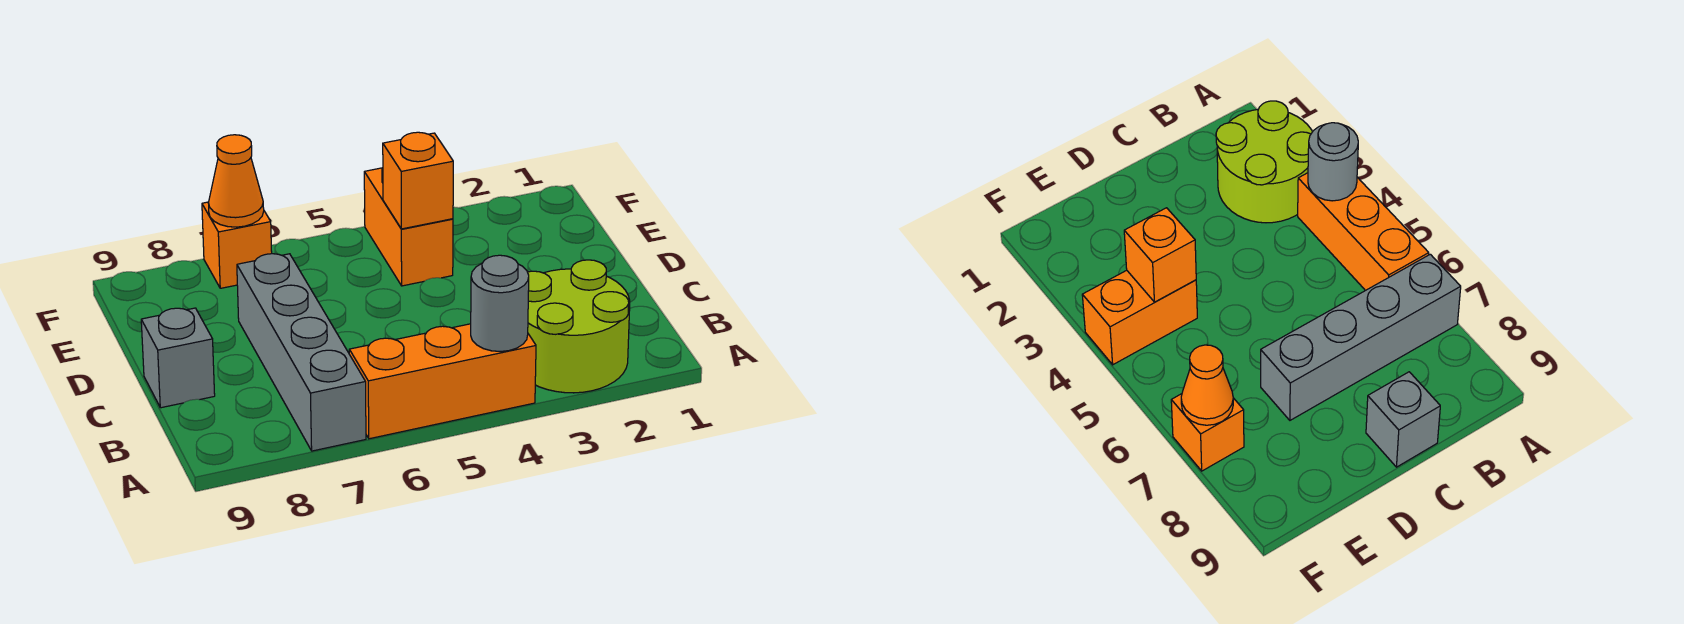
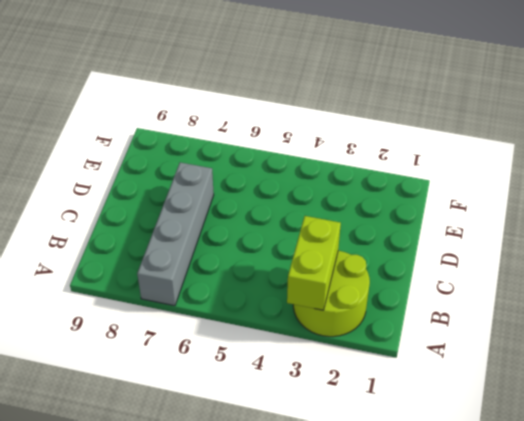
lime 1x2 brick [287,216,341,310] -> none
none -> orange 1x3 brick [349,324,536,439]
none -> grey 1x1 brick [141,308,215,408]

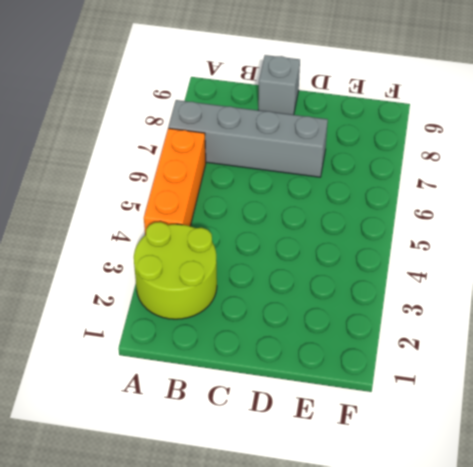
none -> orange 1x2 brick [364,168,453,286]
none -> orange 1x1 brick [202,202,272,288]

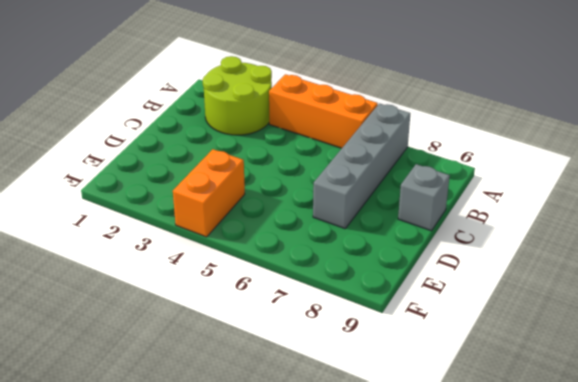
none -> orange 1x1 brick [202,202,272,288]
none -> grey 1x1 round brick [471,255,529,352]

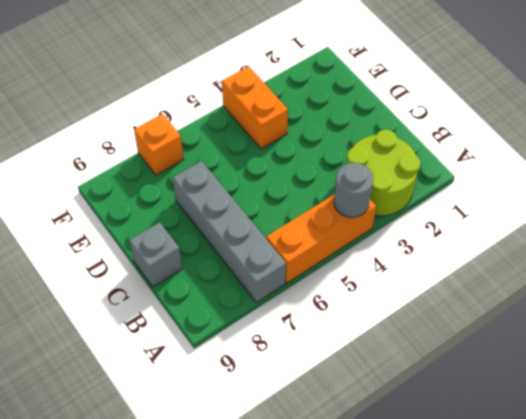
none -> orange 1x1 brick [383,132,453,229]
none -> orange 1x1 cone [209,135,264,227]

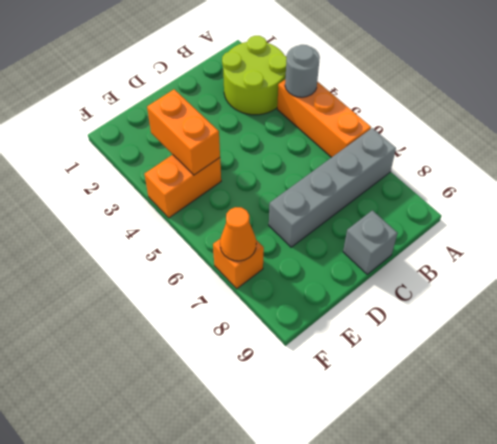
orange 1x2 brick [147,89,220,175] -> orange 1x1 brick [383,132,453,229]

